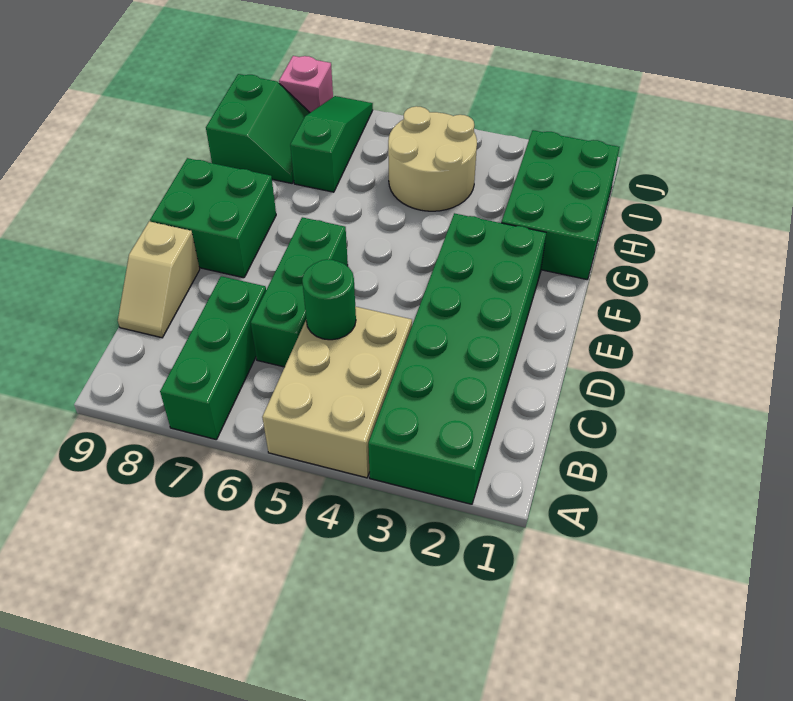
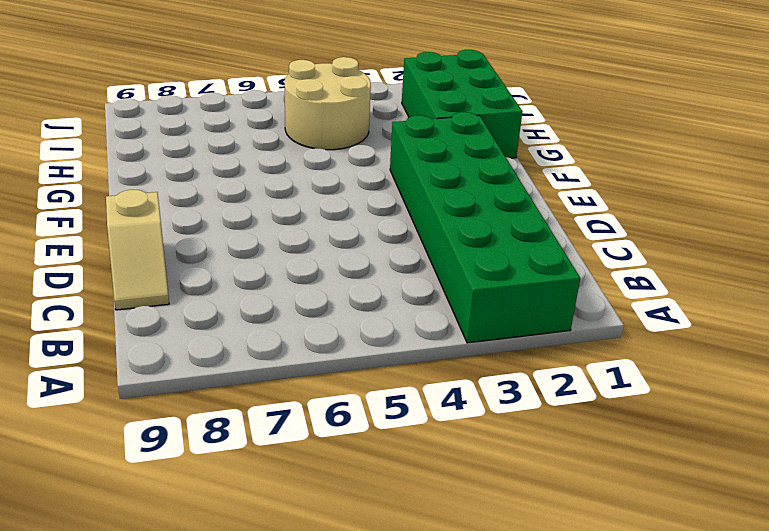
none -> tan 2x3 brick [262,307,412,478]
none -> green 1x3 brick [160,276,266,440]
none -> green 1x3 brick [251,217,348,367]

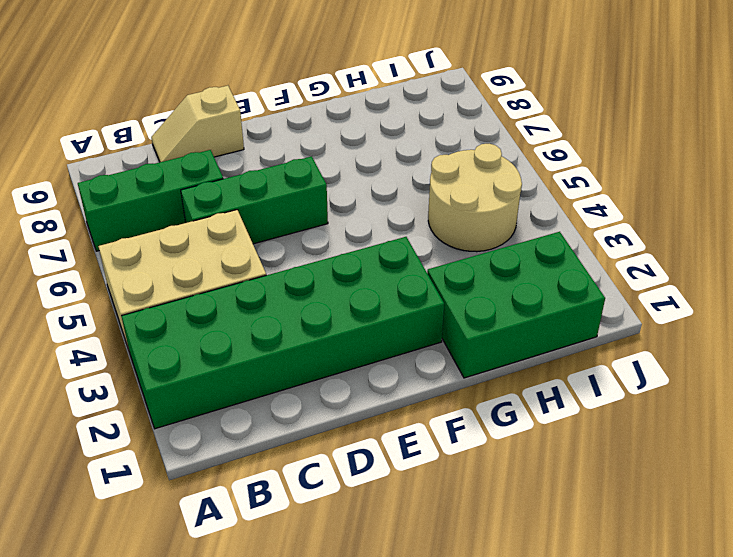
none -> green 2x2 brick [150,158,276,278]
none -> green 1x3 slope [290,96,373,192]
none -> green 2x2 slope [206,74,310,183]

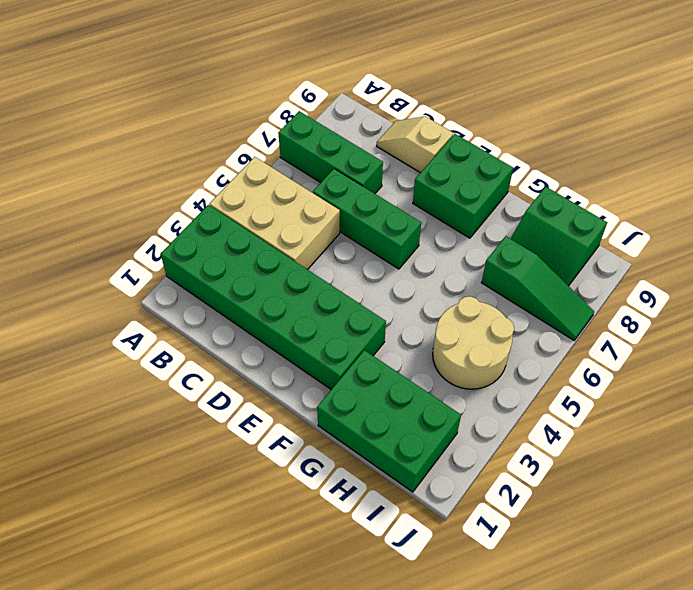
none -> pink 1x1 brick [279,56,333,113]
none -> green 1x1 round brick [302,259,356,340]

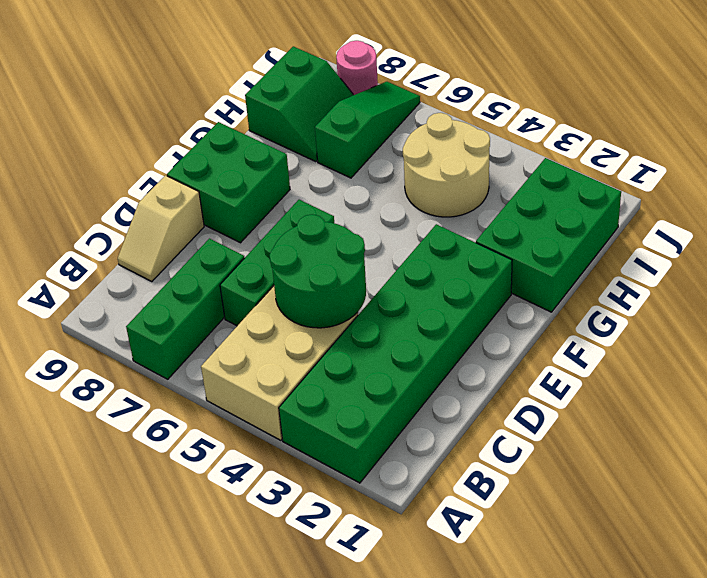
green 2x2 round brick [270,214,366,328] -> green 1x1 round brick [302,259,356,340]
pink 1x1 round brick [336,41,378,95] -> pink 1x1 brick [279,56,333,113]

